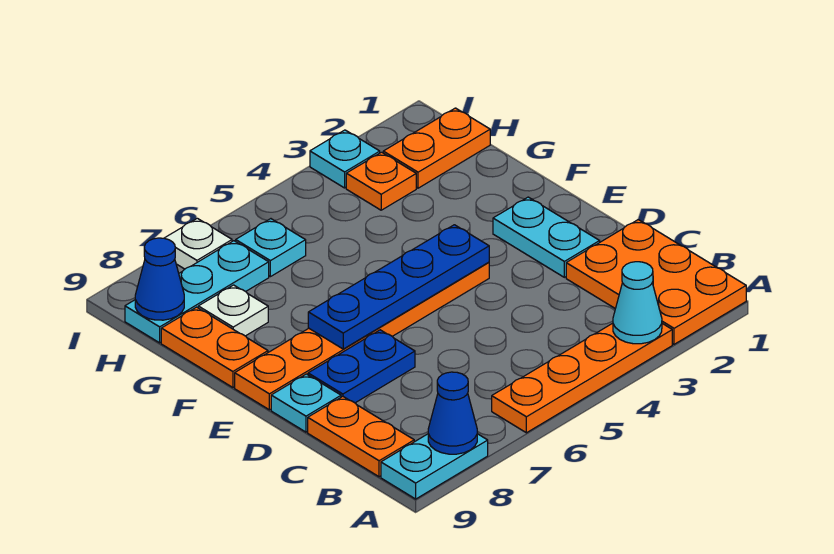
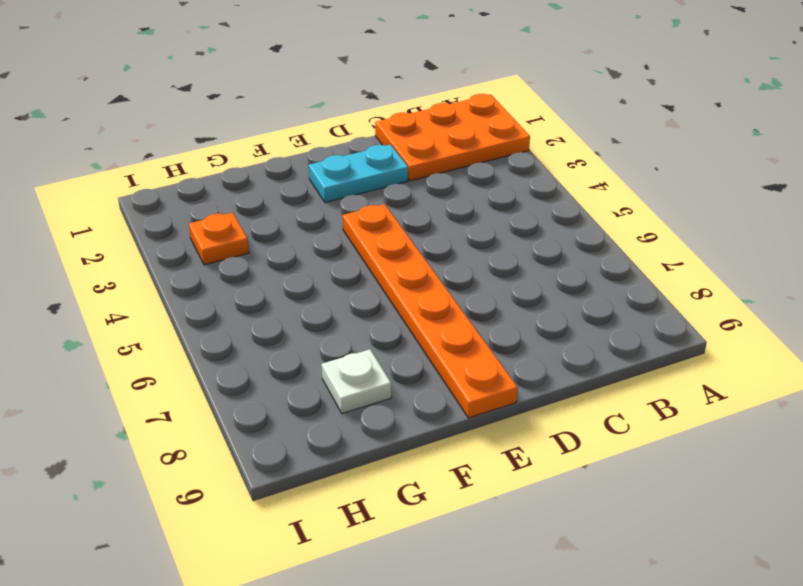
none -> orange 1x4 plate [492,323,672,433]
none -> cyan 1x2 plate [381,434,488,499]
none -> orange 1x2 plate [308,397,414,477]

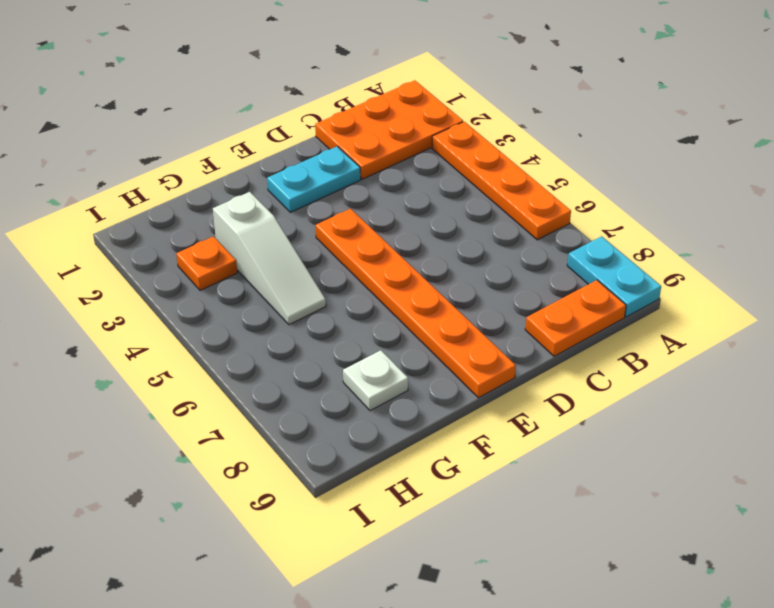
white 1x3 slope [213,192,326,325] -> none
none -> blue 1x2 plate [308,330,415,403]
none -> cyan 1x1 plate [271,374,341,432]
none -> orange 1x2 plate [161,307,268,387]

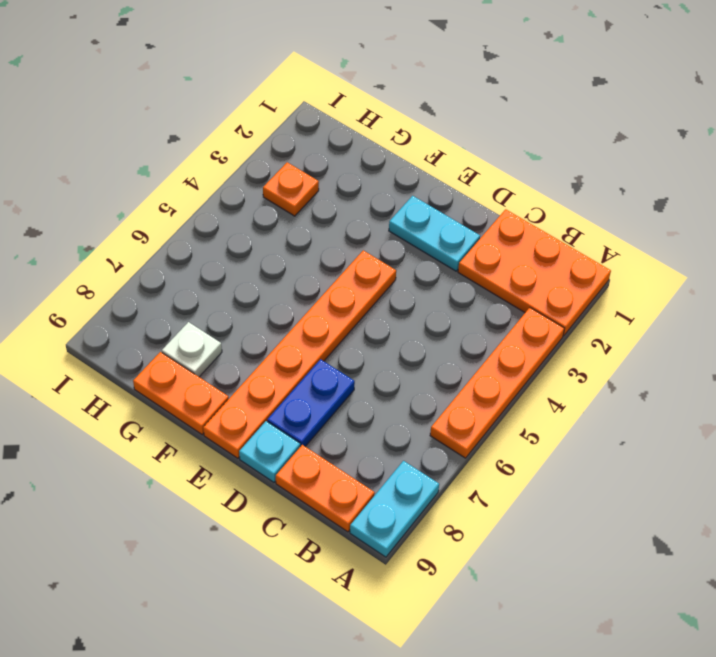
none -> orange 1x2 plate [383,108,490,188]
none -> cyan 1x1 plate [236,219,306,277]
none -> cyan 1x3 plate [125,241,269,343]

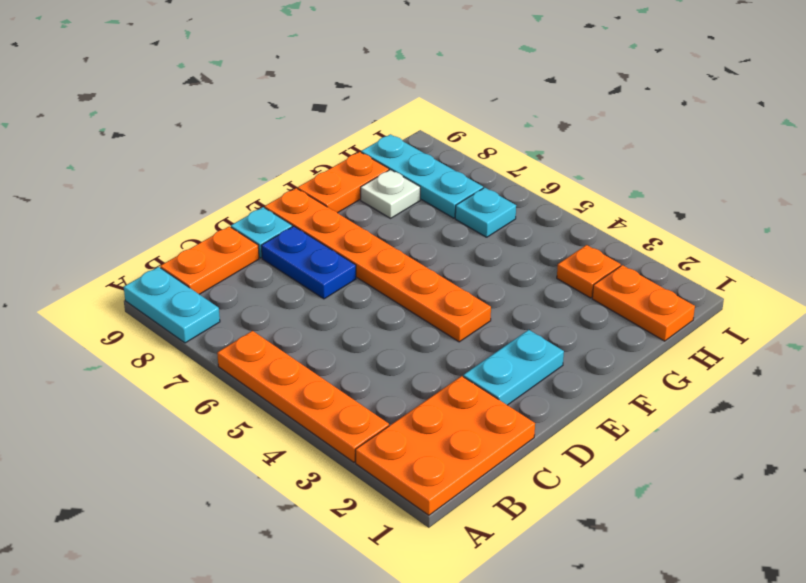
none -> cyan 1x1 plate [310,130,380,188]
none -> white 1x1 plate [165,218,232,269]
none -> cyan 1x1 cone [613,262,662,344]

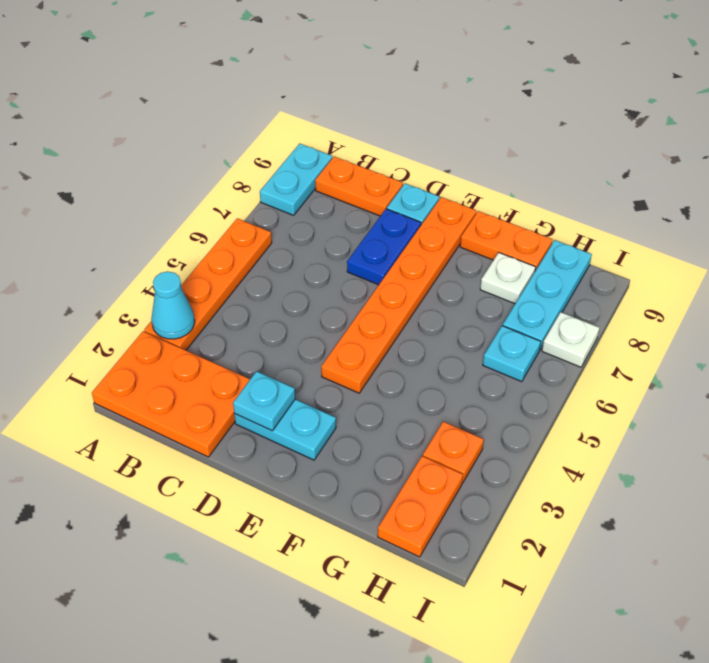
cyan 1x1 plate [233,371,295,431] -> cyan 1x1 plate moved to [310,130,380,188]
none -> blue 1x1 cone [428,372,477,454]
none -> blue 1x4 plate [308,225,489,349]
none -> blue 1x1 cone [135,238,184,320]

